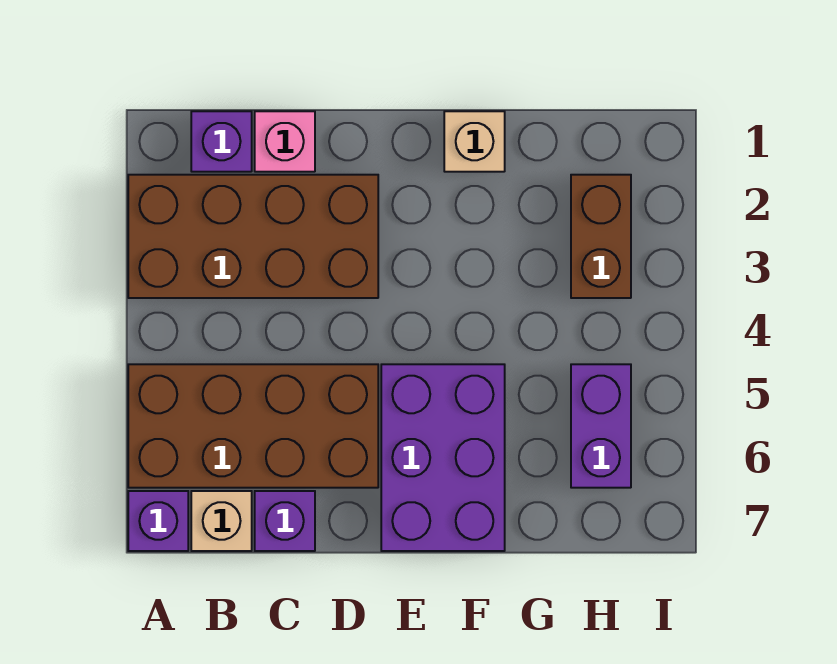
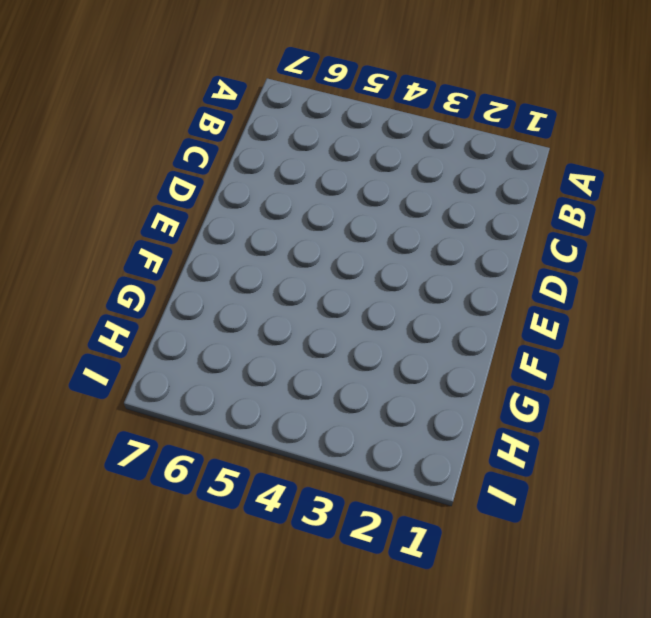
none -> brown 2x4 brick [128,175,378,298]
none -> brown 2x4 brick [128,364,378,488]

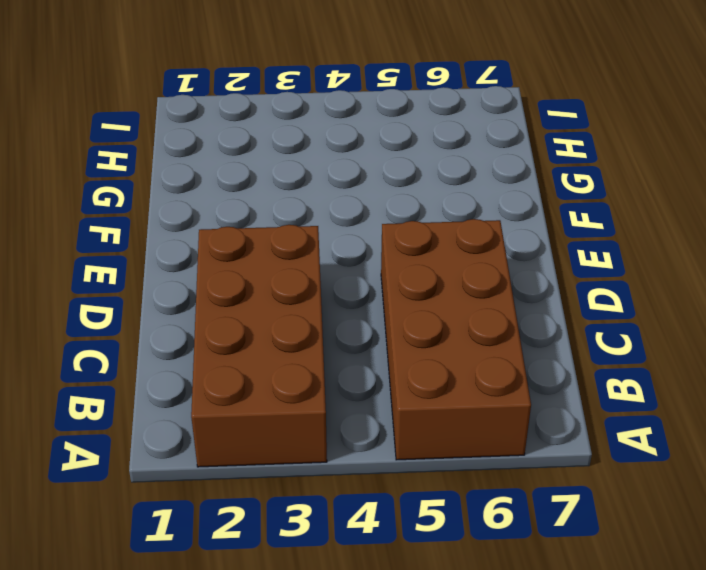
none -> purple 1x1 brick [128,491,188,551]
none -> purple 1x1 brick [191,111,252,172]

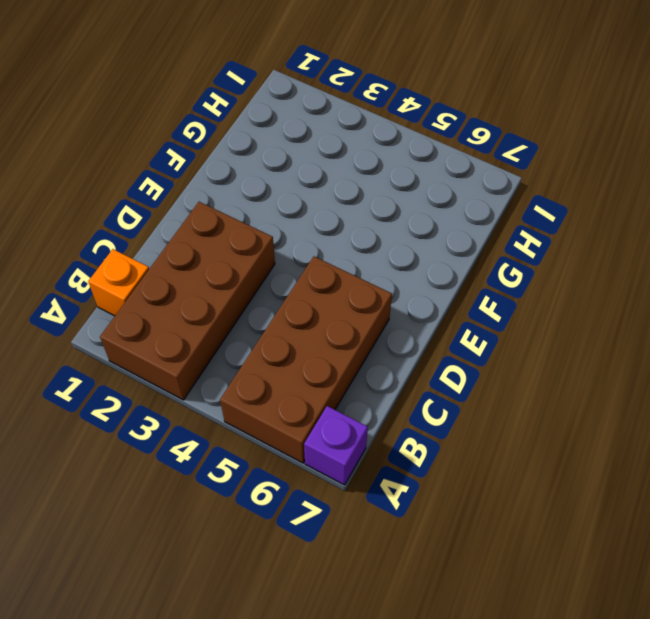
orange 1x1 brick [88,249,149,316] -> purple 1x1 brick [191,111,252,172]
none -> tan 1x1 brick [191,491,252,551]
none -> pink 1x1 brick [255,111,315,172]

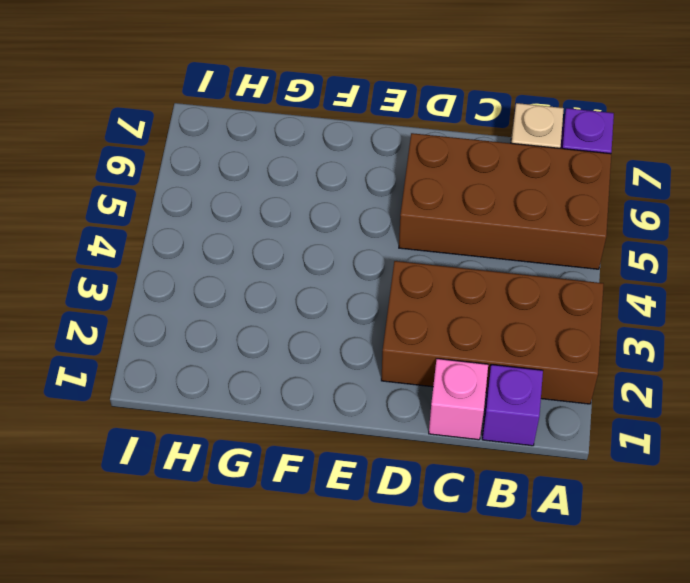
none -> purple 1x1 brick [255,491,315,551]
none -> purple 2x3 brick [381,364,505,551]

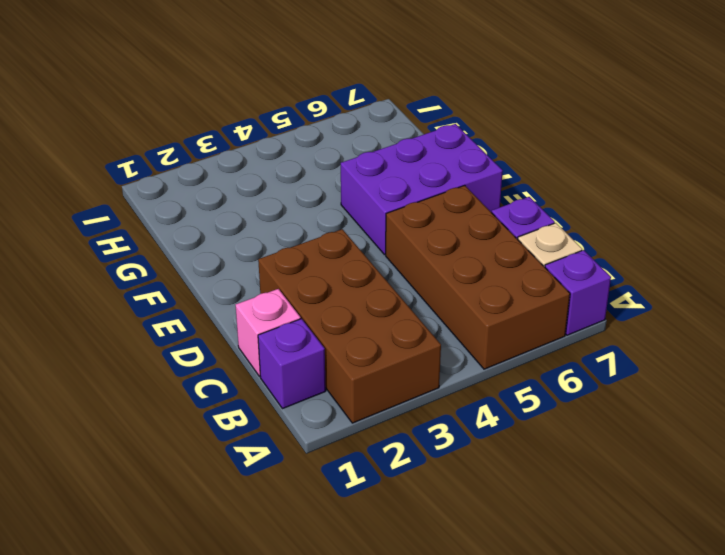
none -> tan 1x1 brick [444,111,505,172]
none -> brown 1x2 brick [571,175,631,298]

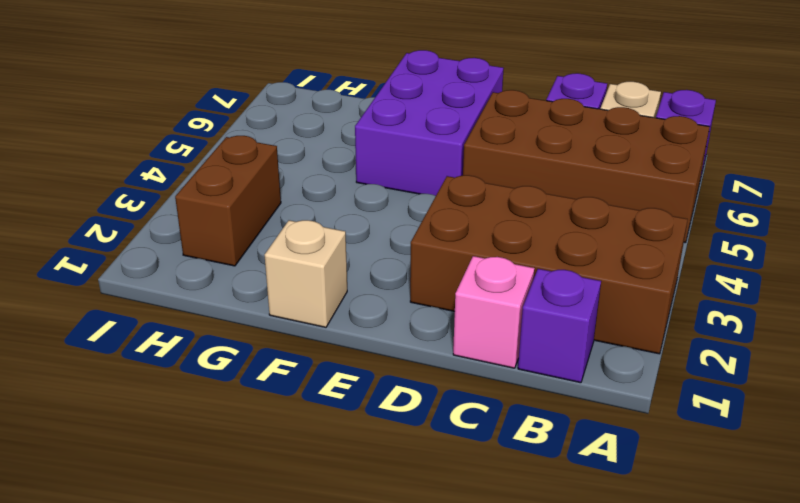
none -> purple 1x2 brick [571,364,631,488]

